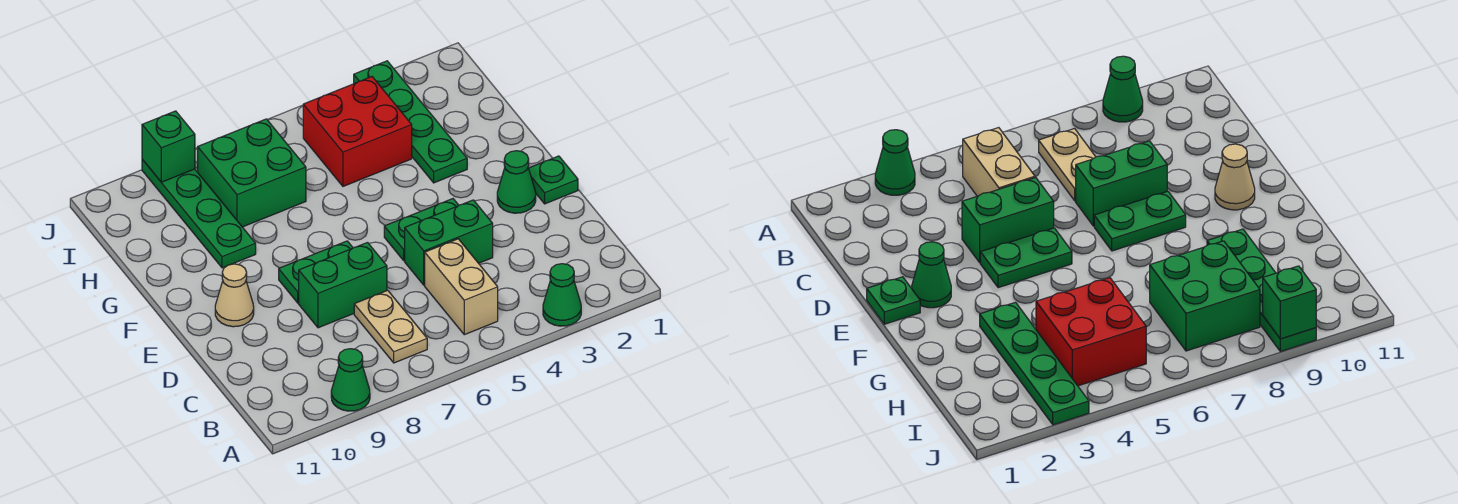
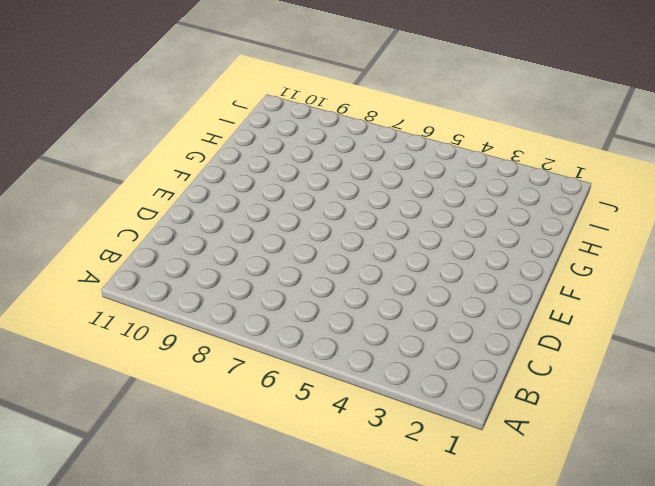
none -> green 1x1 cone [543,264,581,326]
none -> green 1x1 cone [331,349,370,411]
none -> tan 1x2 brick [425,239,498,335]

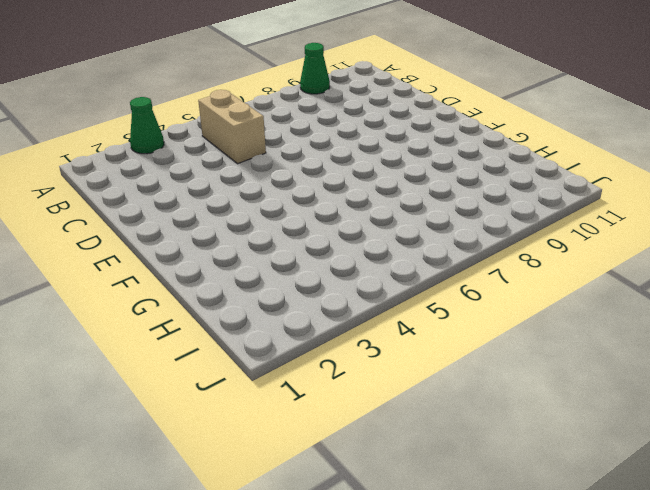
none -> tan 1x2 plate [354,290,427,363]
none -> green 1x2 brick [405,200,493,285]
none -> green 1x2 brick [299,243,387,328]

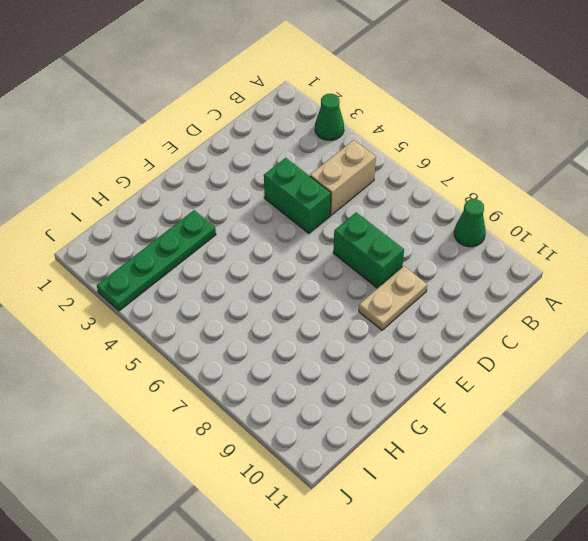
tan 1x2 plate [359,266,427,330] -> tan 1x2 plate moved to [354,290,427,363]
none -> green 1x1 plate [529,156,578,204]
none -> green 1x1 cone [497,151,536,213]
none -> green 1x2 plate [384,199,459,260]

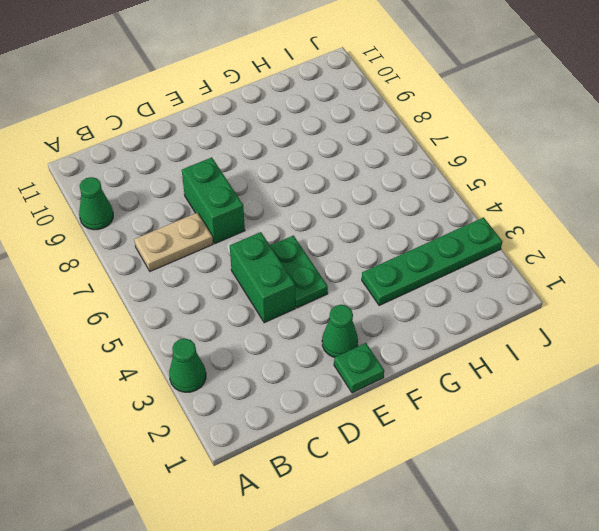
none -> tan 1x2 brick [425,239,498,335]
none -> green 1x2 plate [279,241,353,303]
none -> tan 1x1 cone [215,264,254,327]

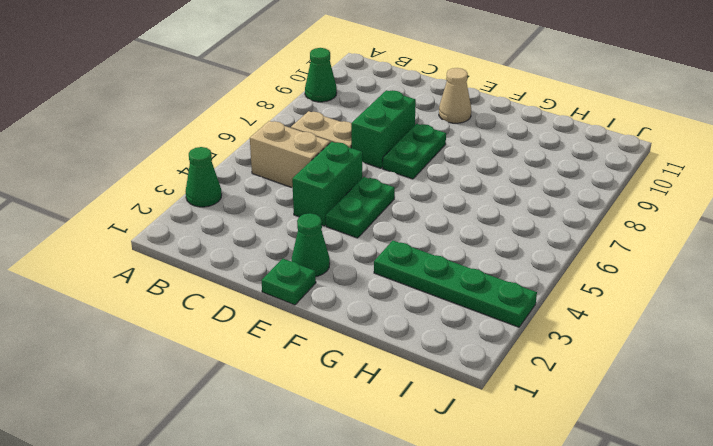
none -> green 1x4 plate [142,160,256,268]
none -> red 2x2 brick [303,77,412,186]
none -> green 2x2 brick [198,119,306,227]

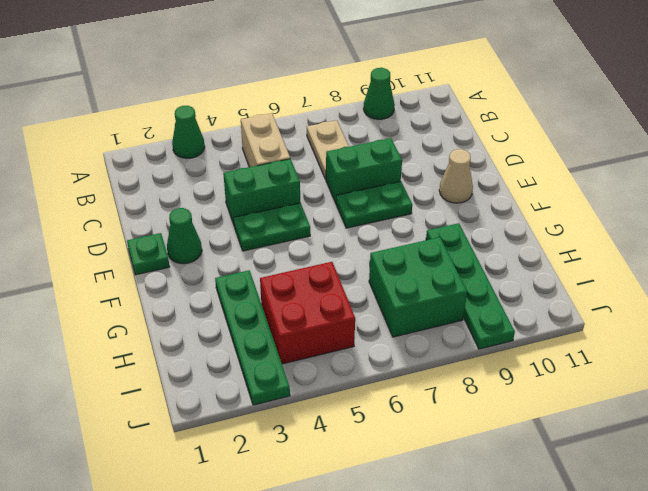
none -> green 1x1 brick [142,111,195,182]

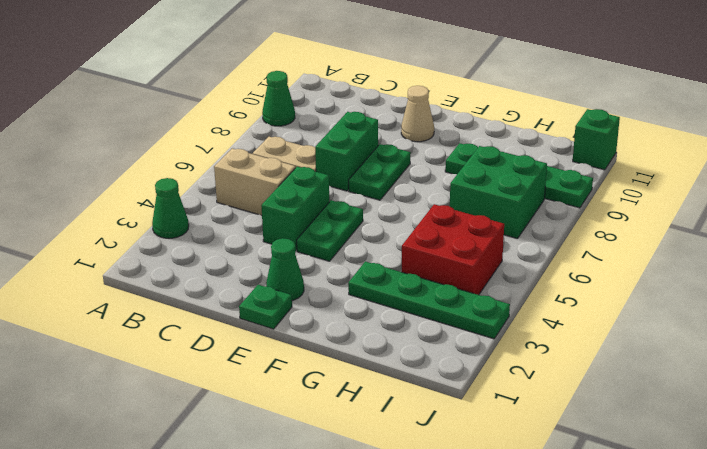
green 1x1 brick [573,109,620,170] -> green 1x1 brick moved to [142,111,195,182]

